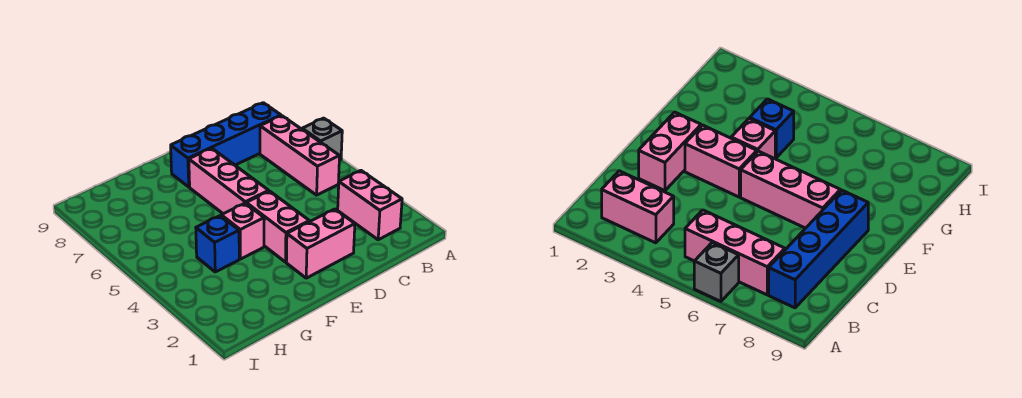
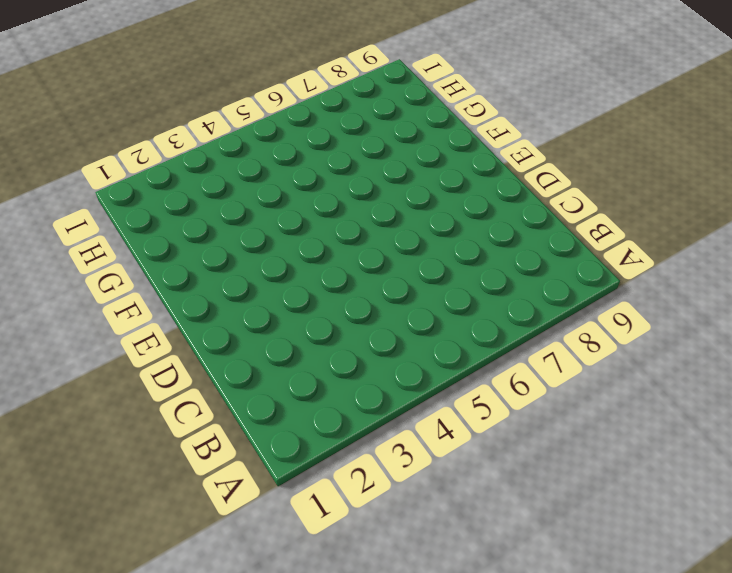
none -> grey 1x1 brick [302,118,342,160]
none -> pink 1x2 brick [338,170,402,240]

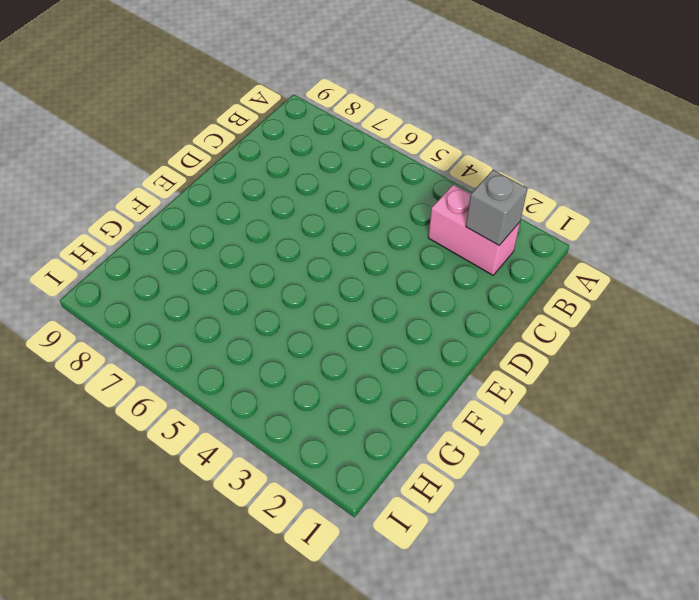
grey 1x1 brick [466,170,528,245] -> grey 1x1 brick moved to [302,118,342,160]
none -> pink 1x3 brick [260,116,339,195]
none -> blue 1x4 brick [171,103,281,187]

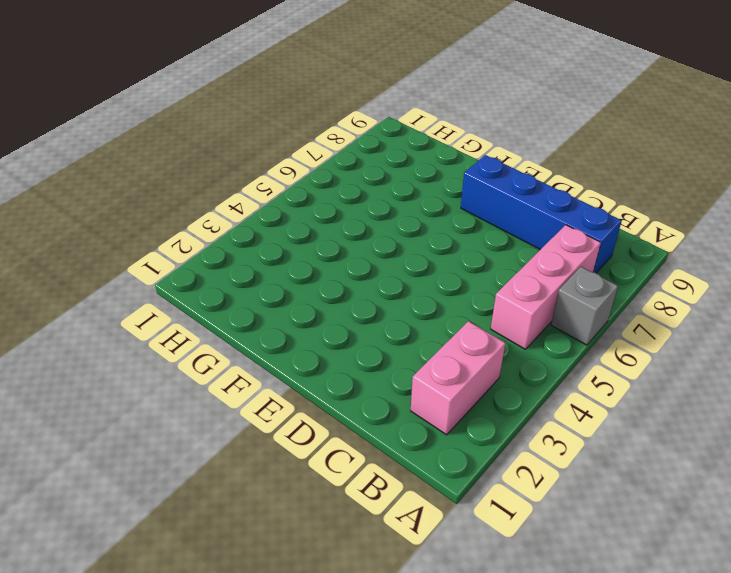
none -> pink 1x2 brick [286,209,355,278]
none -> pink 1x2 brick [246,191,309,262]

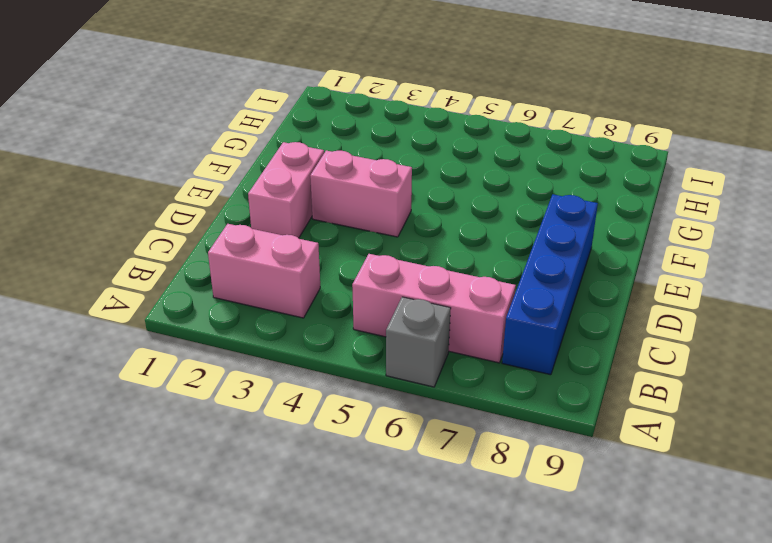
none -> pink 1x3 brick [189,148,269,214]
none -> pink 1x1 brick [221,203,264,259]

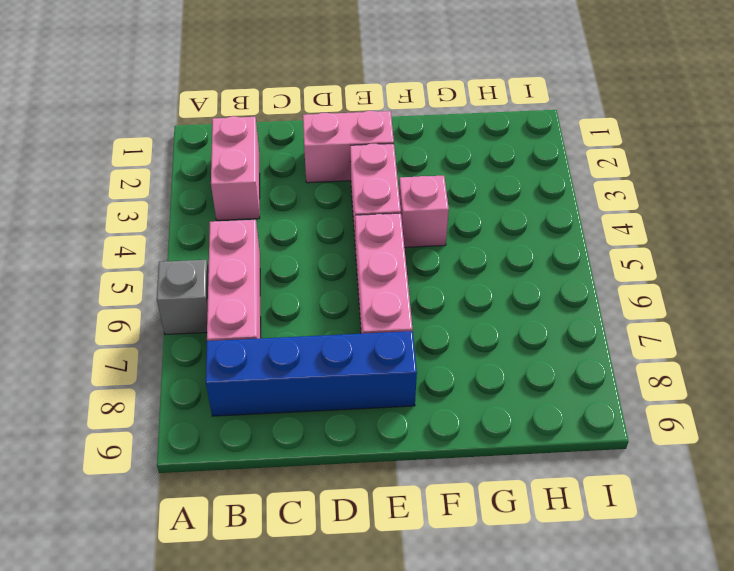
none -> blue 1x1 brick [196,216,239,272]

